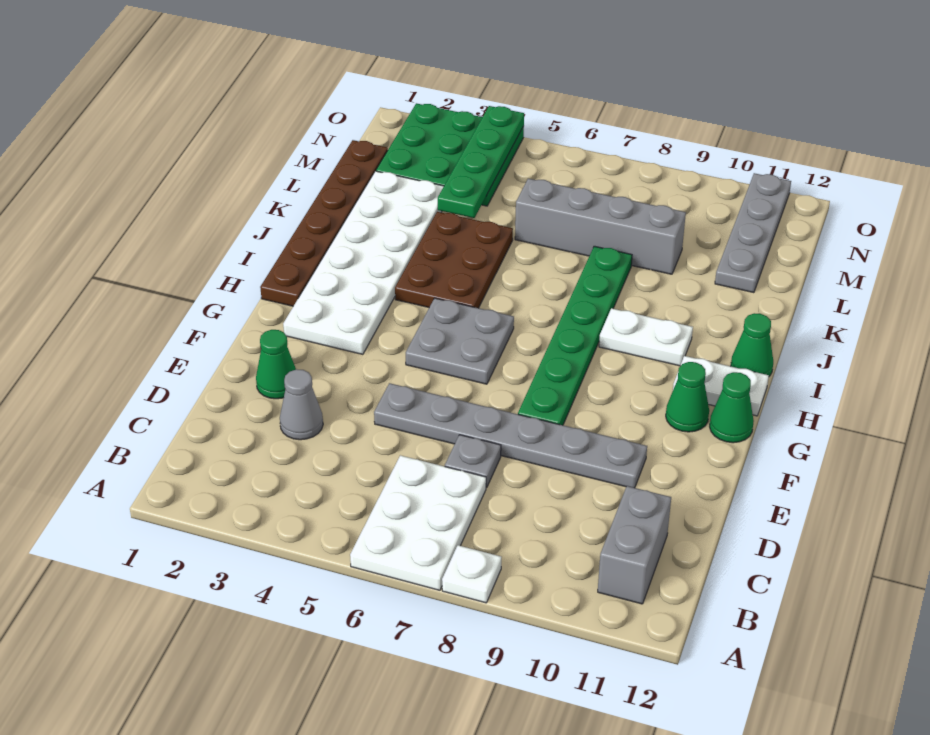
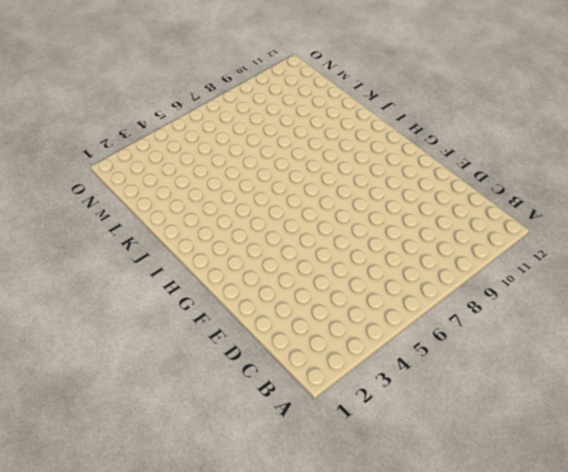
none -> white 2x3 plate [350,455,486,590]
none -> white 1x1 plate [442,545,501,603]
none -> grey 1x2 brick [598,486,671,604]

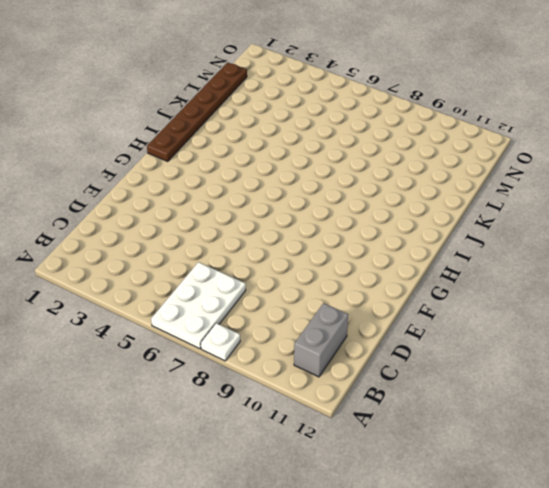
none -> grey 1x1 cone [280,369,323,440]
none -> grey 1x1 plate [445,435,501,488]
none -> green 1x1 cone [256,330,296,399]

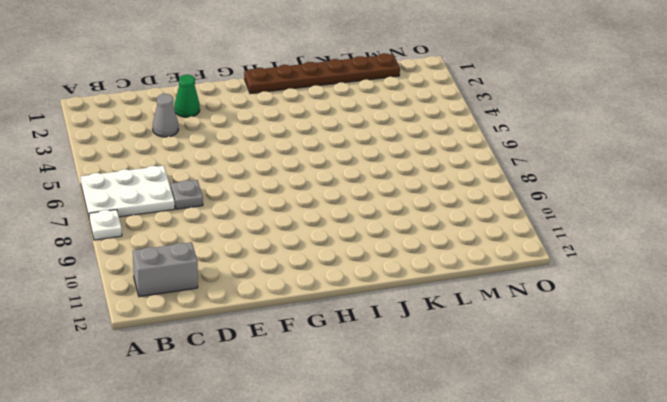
none -> grey 1x6 plate [374,383,647,488]
none -> green 1x6 plate [518,246,632,425]
none -> white 2x6 plate [283,171,444,354]

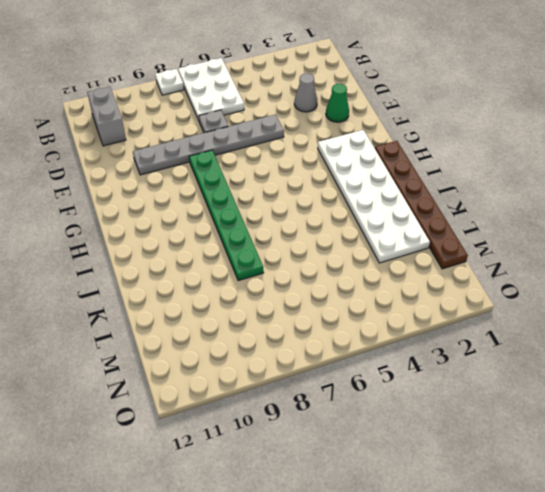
none -> grey 2x2 plate [406,298,514,384]
none -> green 1x1 cone [666,362,709,432]
none -> green 1x1 cone [710,372,754,443]

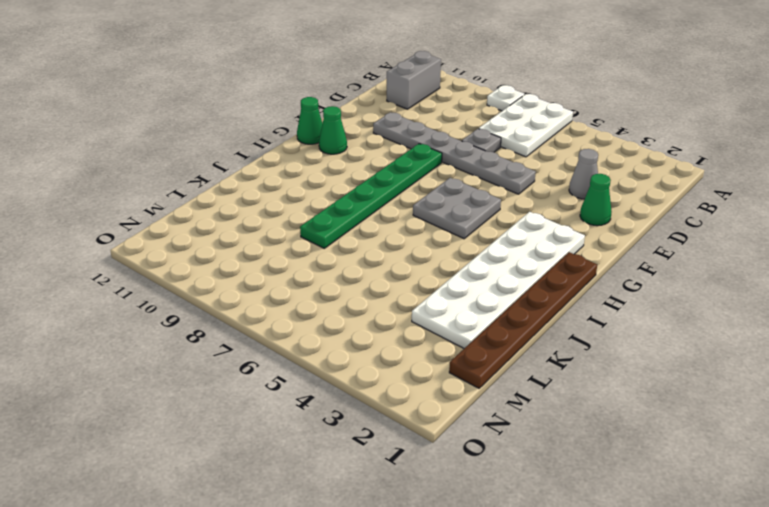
none -> white 1x2 plate [673,356,769,416]
none -> brown 2x3 plate [395,212,513,308]
none -> white 1x2 plate [599,308,693,366]

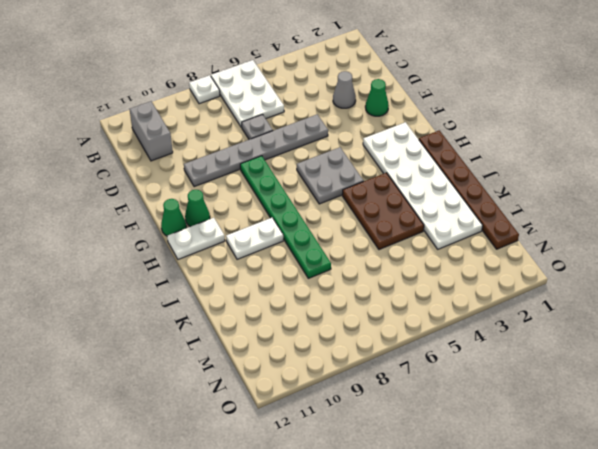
none -> green 1x1 cone [731,313,773,376]
none -> grey 1x4 brick [515,179,686,274]
none -> grey 1x4 plate [715,173,791,293]

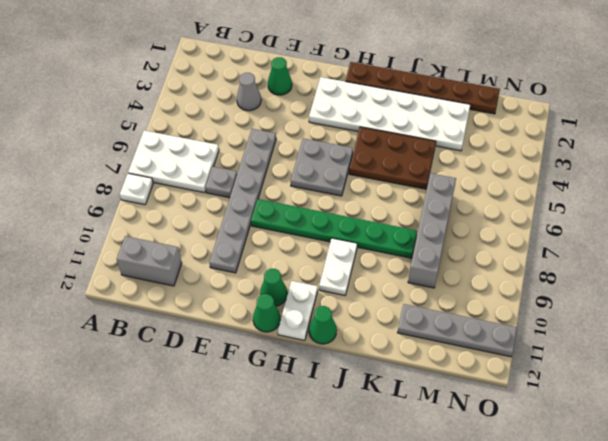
none -> green 3x3 plate [376,103,524,206]
none -> green 1x4 plate [438,106,524,218]

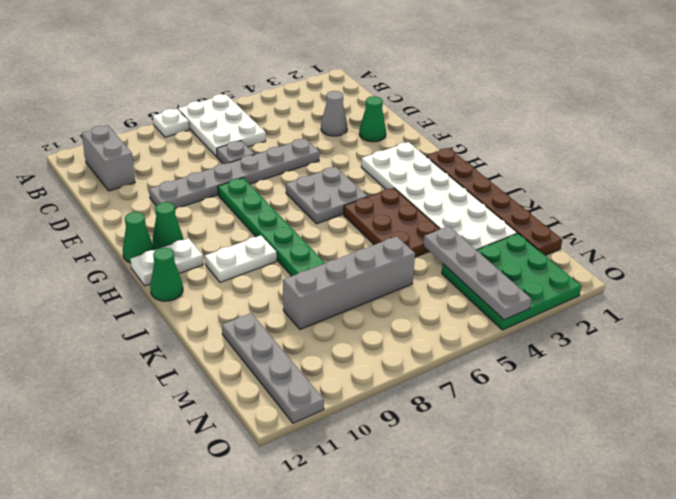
grey 1x4 plate [423,226,531,320] -> green 1x4 plate [438,106,524,218]

